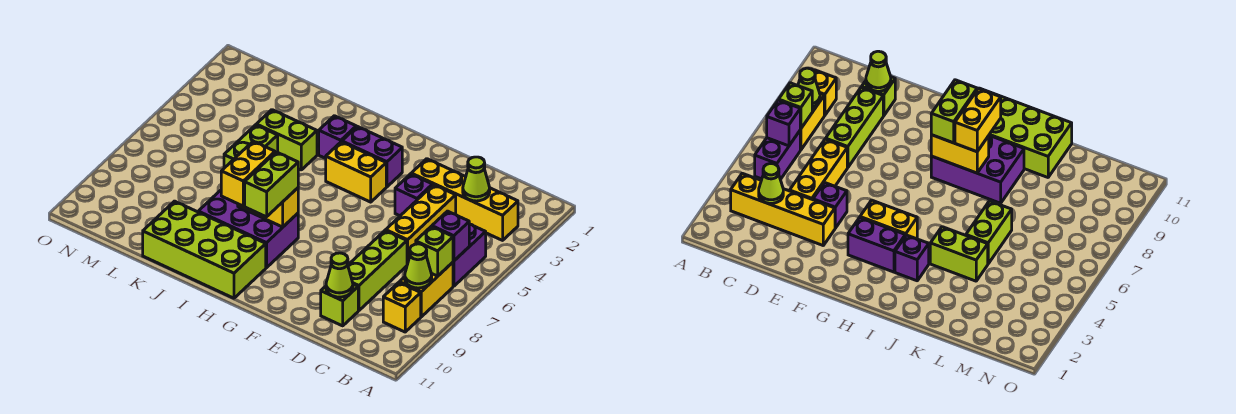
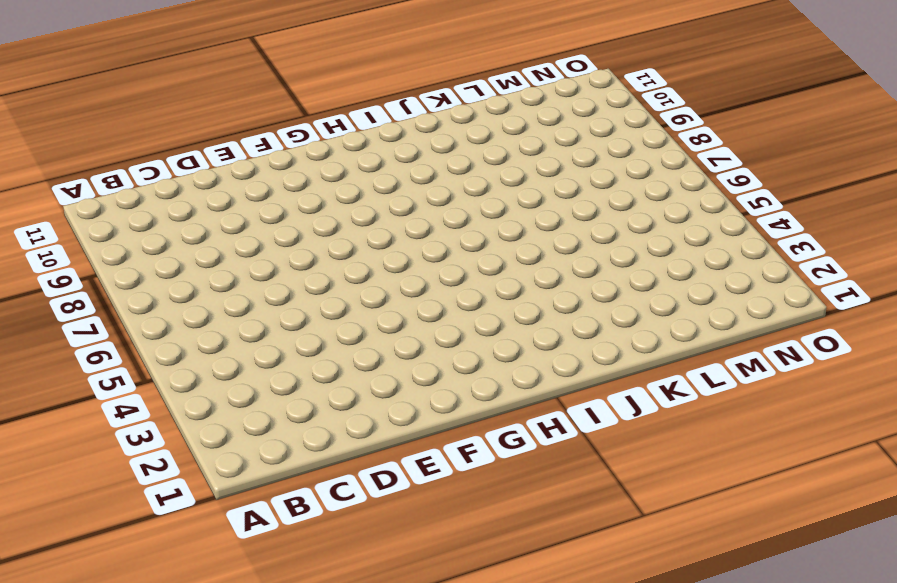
none -> yellow 1x4 brick [411,159,518,240]
none -> purple 1x2 brick [453,224,486,286]
none -> yellow 1x2 brick [399,262,453,317]

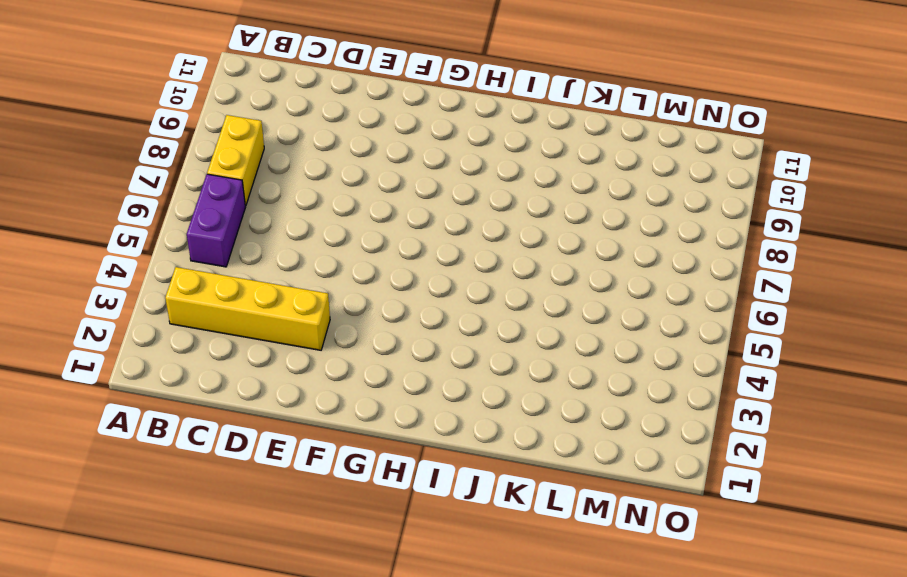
none -> yellow 1x1 brick [383,283,421,332]
none -> yellow 1x3 brick [386,185,456,265]
none -> lime 1x3 brick [348,230,407,311]

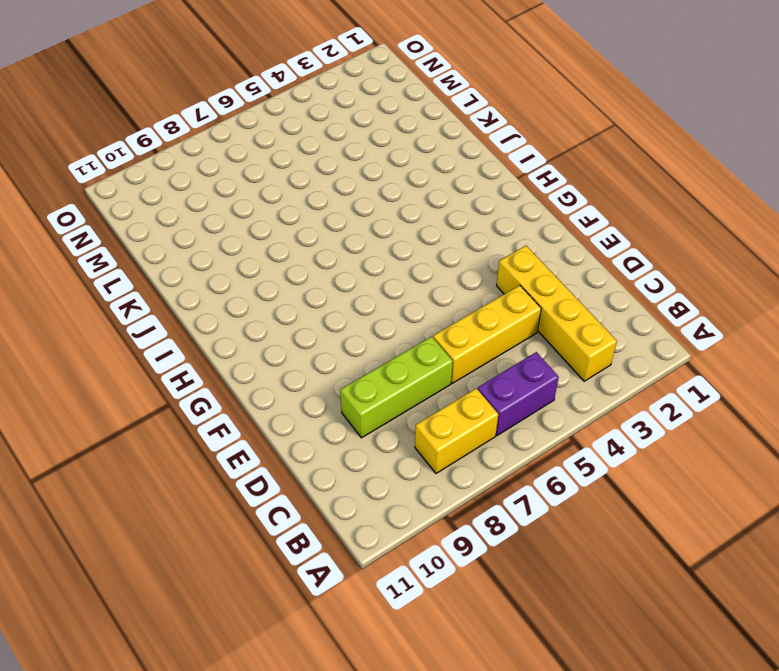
none -> yellow 1x1 brick [383,283,421,332]
none -> lime 1x1 brick [321,284,358,326]
none -> purple 1x1 brick [395,174,432,216]

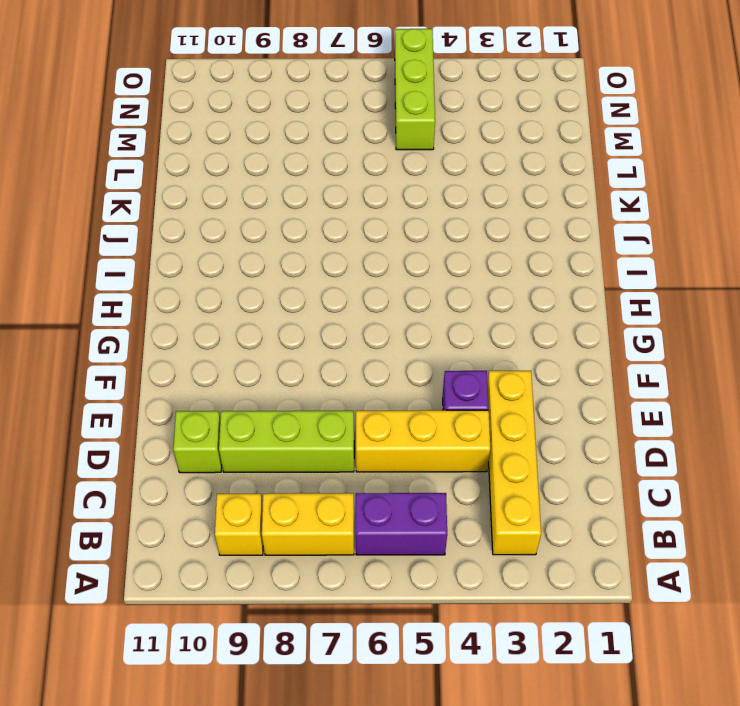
lime 1x3 brick [395,29,435,150] -> none
none -> purple 1x2 brick [342,127,402,187]
none -> yellow 1x2 brick [326,142,386,202]
none -> purple 2x3 brick [198,190,298,268]

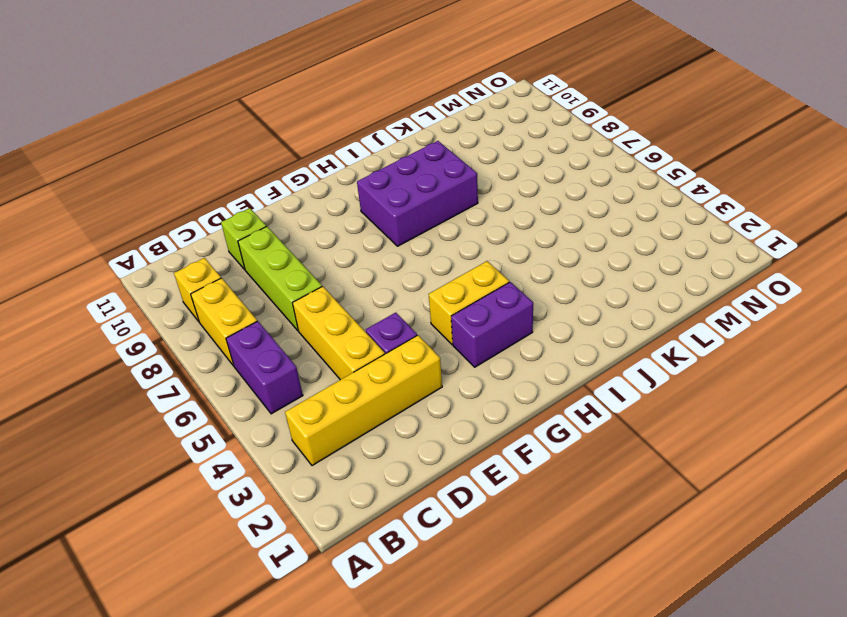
none -> lime 2x4 brick [143,201,266,298]
none -> purple 1x1 brick [319,116,356,158]
none -> lime 1x2 brick [256,110,317,170]

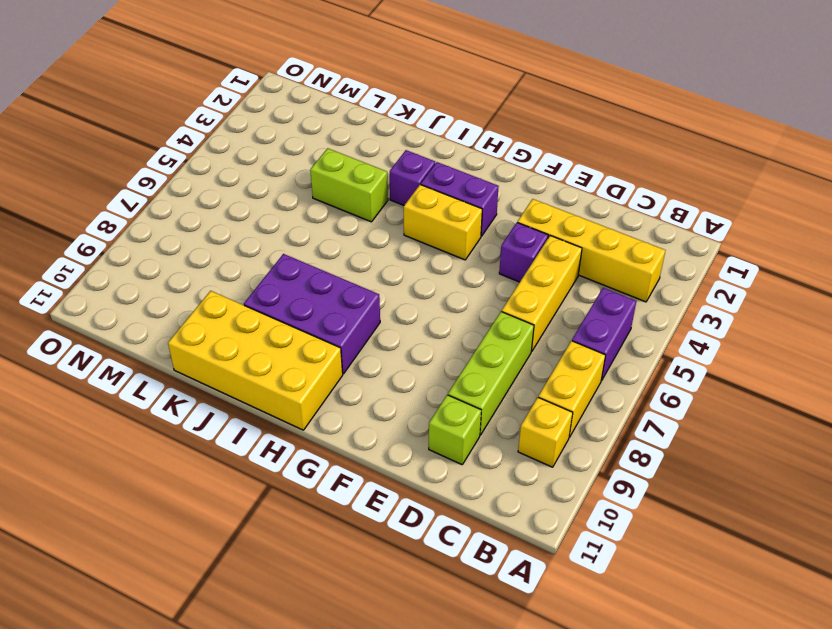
yellow 2x4 brick [168,291,343,430] -> lime 2x4 brick [143,201,266,298]
none -> lime 1x2 brick [224,125,278,168]
none -> purple 1x1 brick [432,211,469,261]
none -> lime 1x1 brick [416,227,453,276]

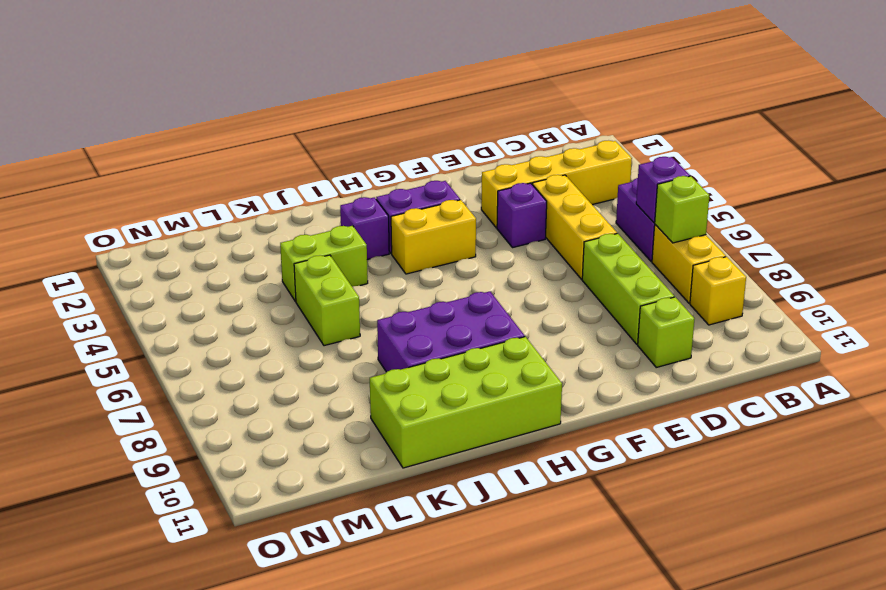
none -> lime 1x1 cone [405,244,432,288]
none -> lime 1x1 cone [463,157,490,201]
none -> lime 1x1 cone [326,253,353,297]

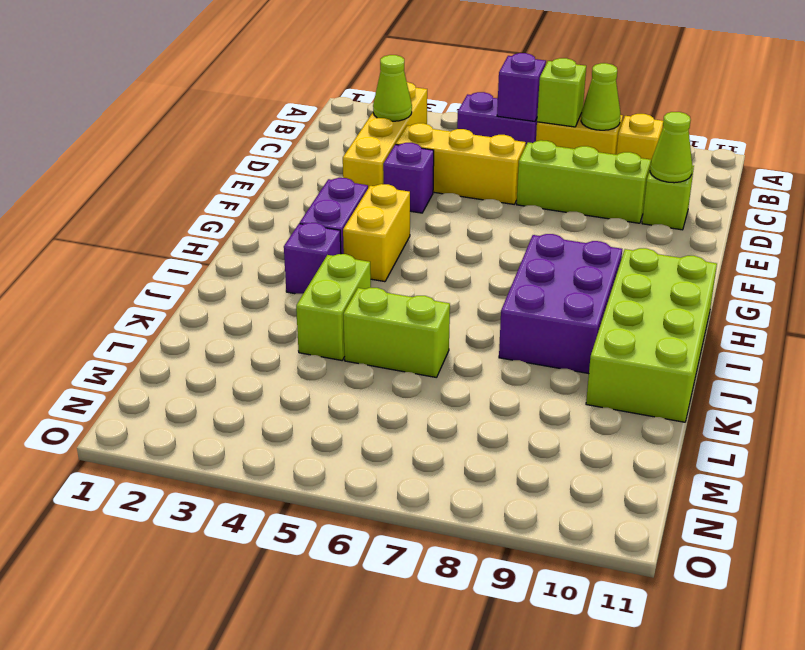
none -> yellow 1x2 brick [238,188,298,227]
none -> lime 1x2 brick [245,152,298,217]
none -> yellow 1x2 brick [221,141,275,206]

